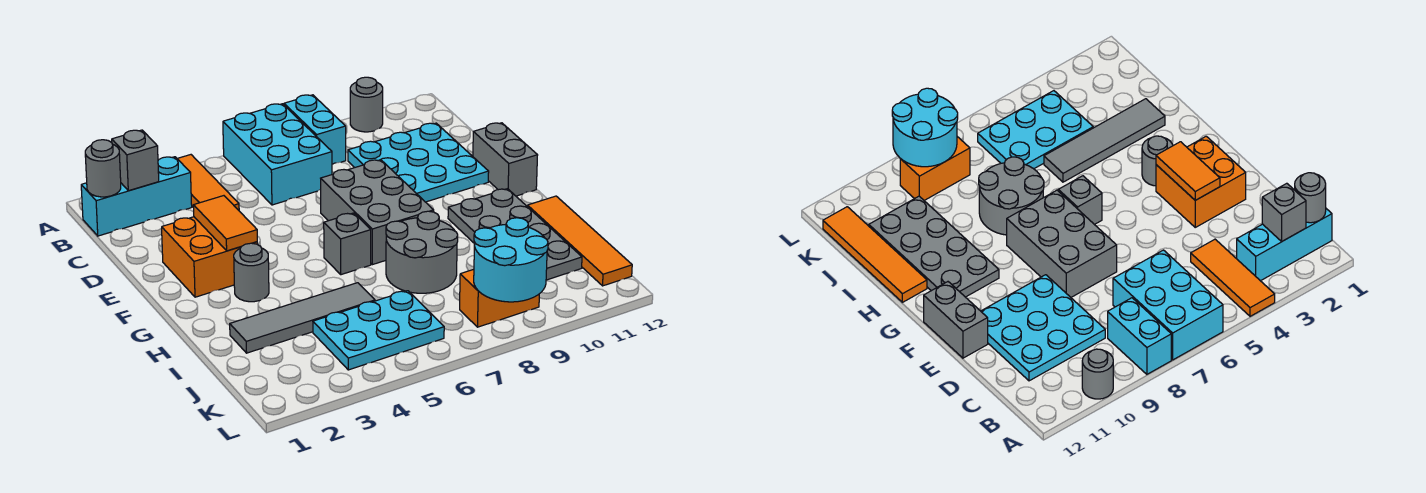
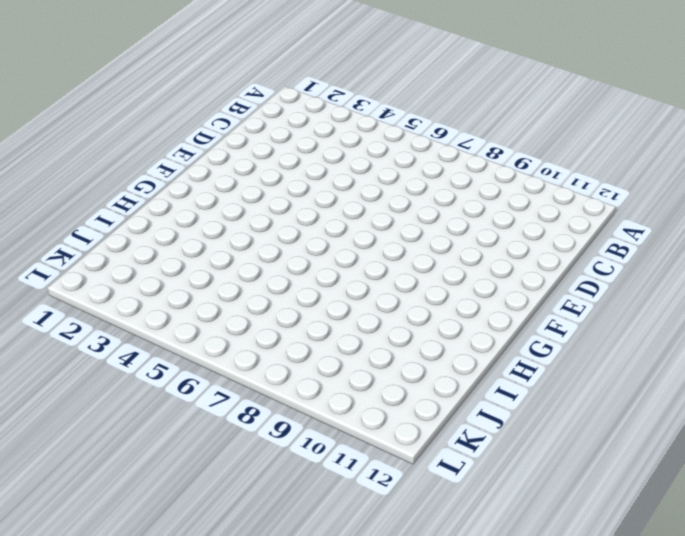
none -> orange 1x3 tile [177,155,239,210]
none -> cyan 2x3 brick [223,104,332,205]
none -> cyan 1x2 brick [284,95,346,164]

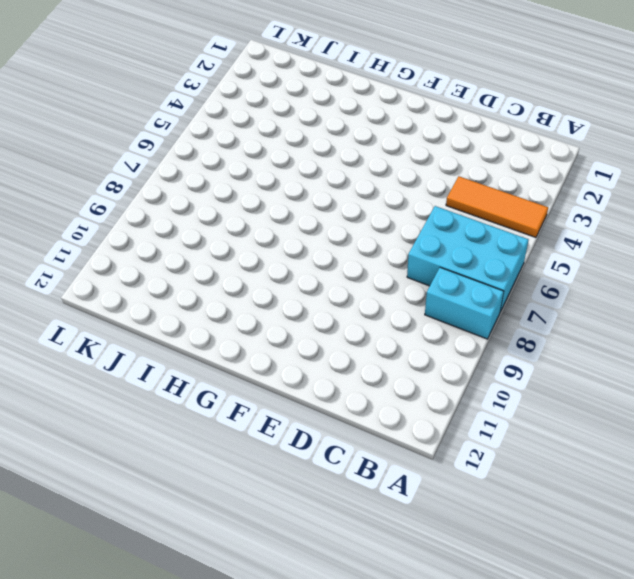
none -> grey 1x1 round brick [350,77,383,132]
none -> cyan 1x3 brick [81,157,192,236]
none -> cyan 3x3 plate [348,123,489,202]

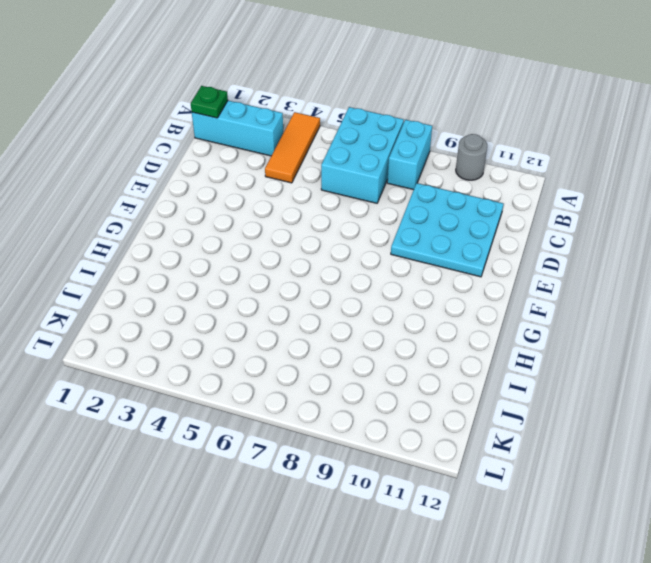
green 1x1 plate [191,86,228,118] -> grey 1x1 round brick [85,140,121,197]
none -> orange 2x2 brick [162,217,257,297]
none -> grey 2x3 brick [321,160,434,265]
none -> grey 1x2 brick [473,123,538,196]

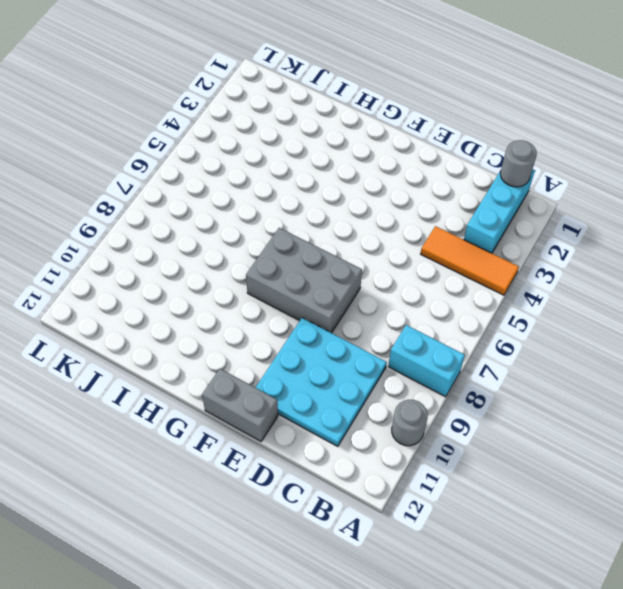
none -> cyan 2x3 brick [223,104,332,205]
none -> orange 2x2 brick [162,217,257,297]
none -> grey 1x1 round brick [234,243,269,302]

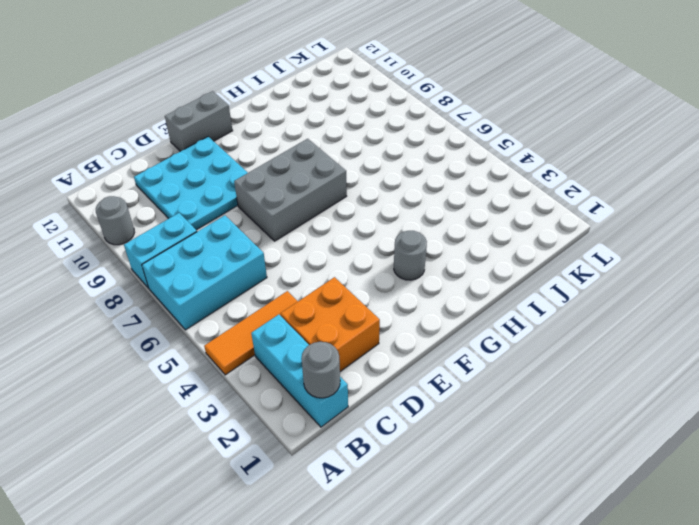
orange 2x2 brick [281,277,380,372] -> orange 2x2 brick moved to [162,217,257,297]
none -> grey 1x1 brick [324,213,371,275]
none -> grey 2x4 plate [448,189,582,280]
none -> grey 2x2 round brick [386,211,458,293]

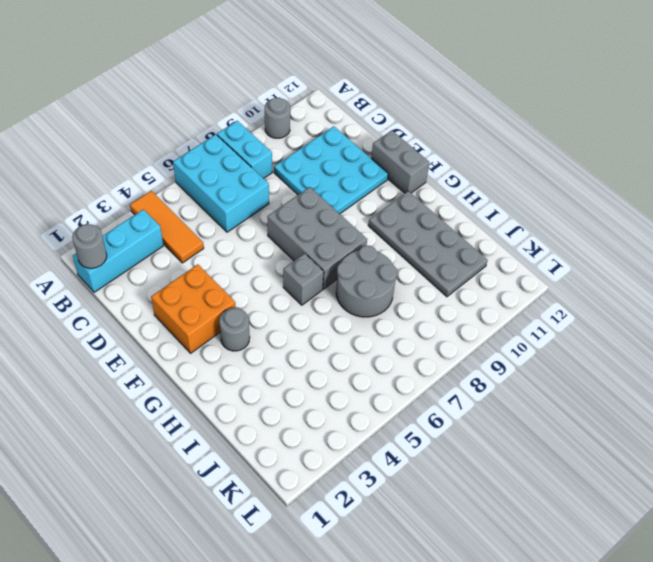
none -> orange 1x4 tile [527,196,632,286]
none -> grey 1x4 tile [230,283,375,353]
none -> cyan 2x3 plate [313,291,444,370]

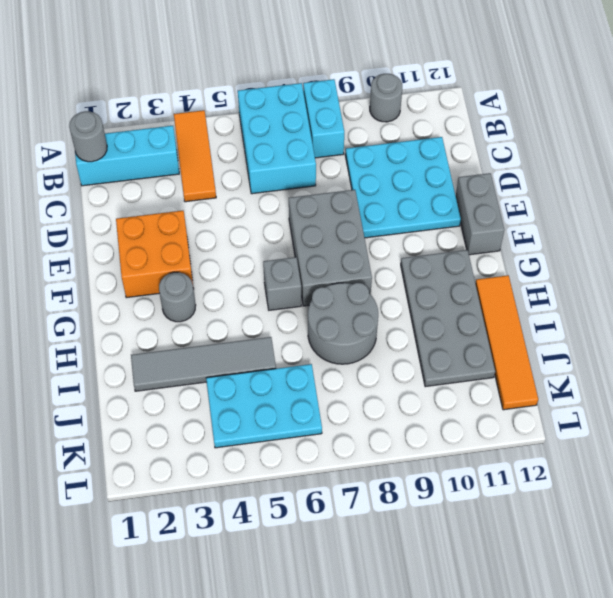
none -> orange 1x2 brick [460,269,539,327]
none -> grey 1x1 brick [112,130,159,191]
none -> orange 1x2 tile [193,196,257,251]

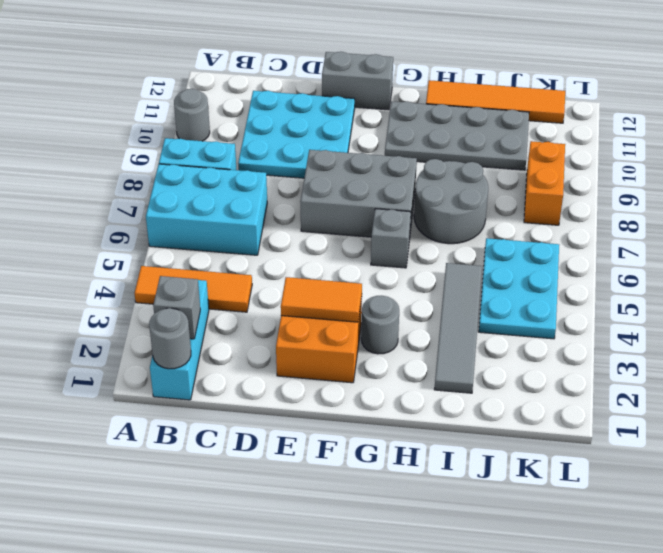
none -> cyan 2x2 round brick [474,218,548,302]

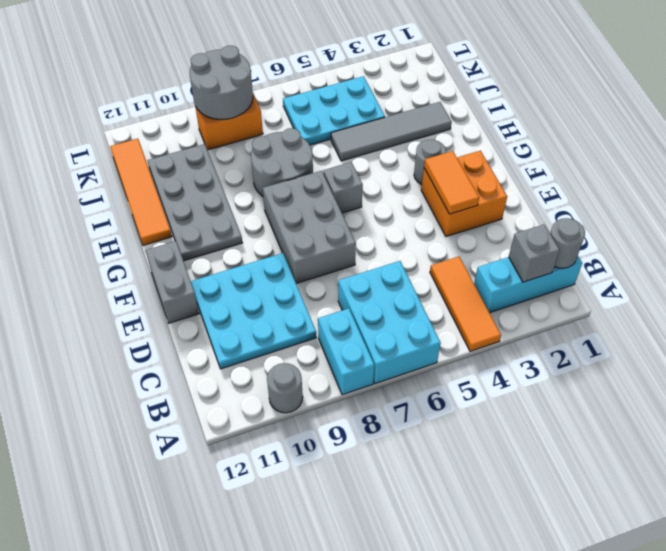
grey 2x2 round brick [190,46,253,119] -> cyan 2x2 round brick [474,218,548,302]

